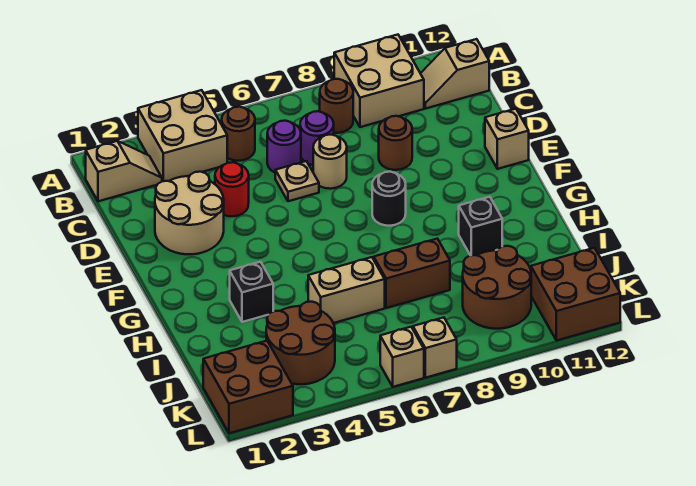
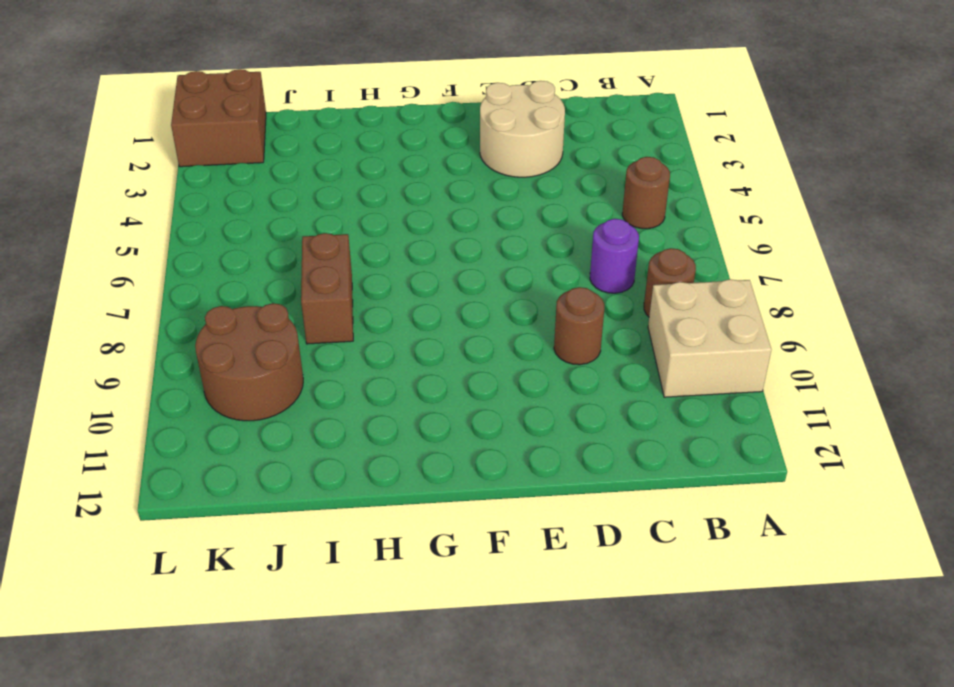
none -> tan 2x2 brick [138,90,227,181]
none -> tan 1x2 slope [86,141,162,201]
none -> tan 1x2 slope [420,39,489,109]

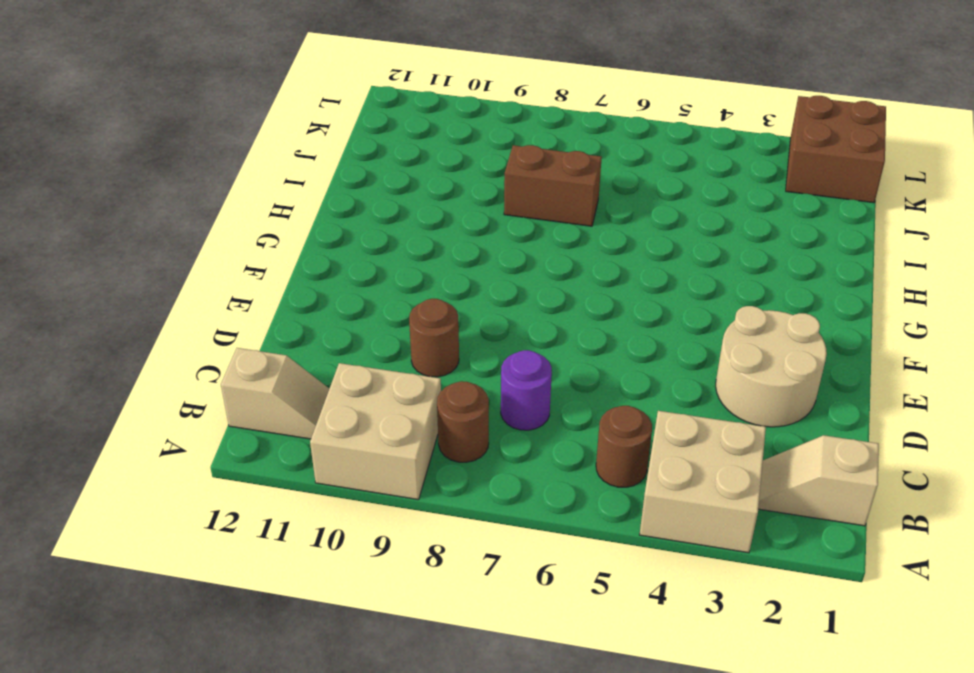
none -> purple 1x1 round brick [267,121,301,172]
none -> red 1x1 round brick [215,162,249,216]
none -> tan 1x1 plate [275,161,319,201]

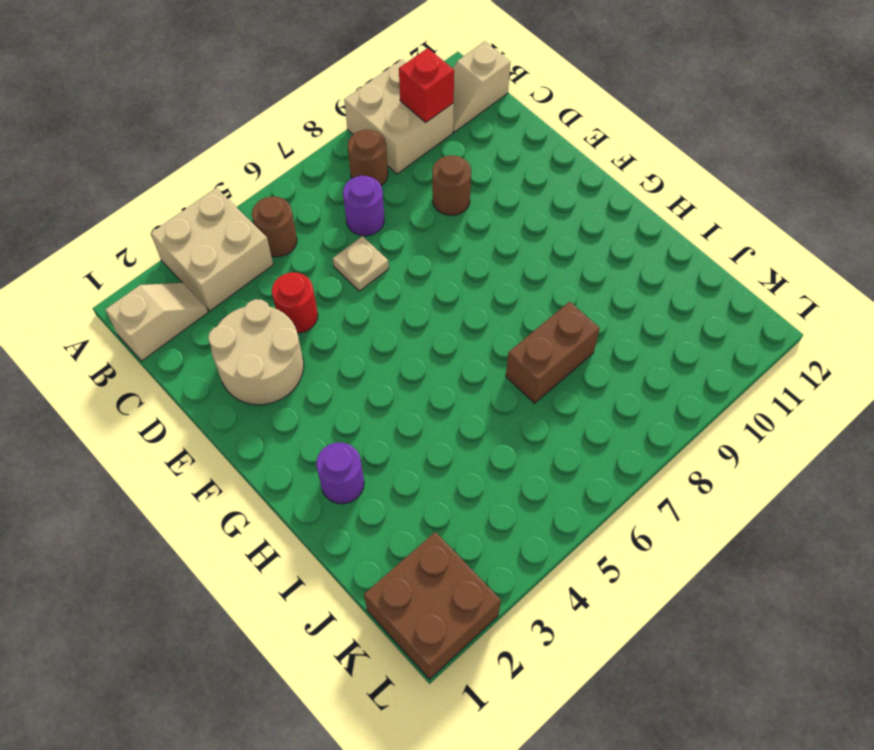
red 1x1 brick [399,48,454,122] -> none
purple 1x1 round brick [316,442,364,504] -> purple 1x1 round brick moved to [267,121,301,172]
none -> tan 1x1 round brick [313,135,347,189]
none -> tan 1x1 brick [485,109,529,169]
none -> black 1x1 round brick [372,172,406,226]

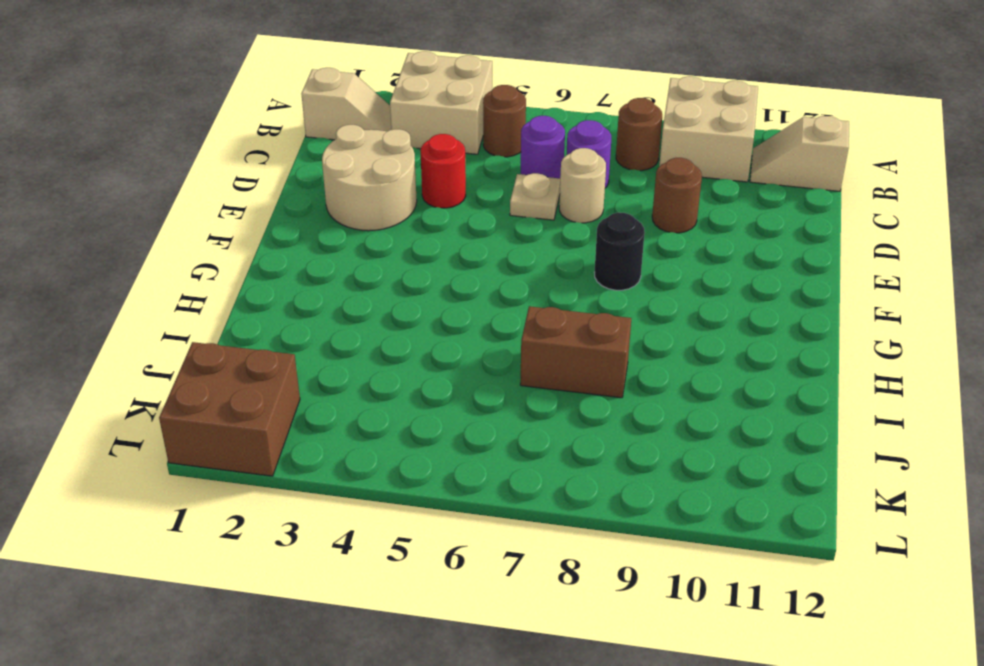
none -> tan 1x1 brick [485,109,529,169]
none -> black 1x1 brick [230,262,273,322]
none -> black 1x1 brick [459,197,502,256]

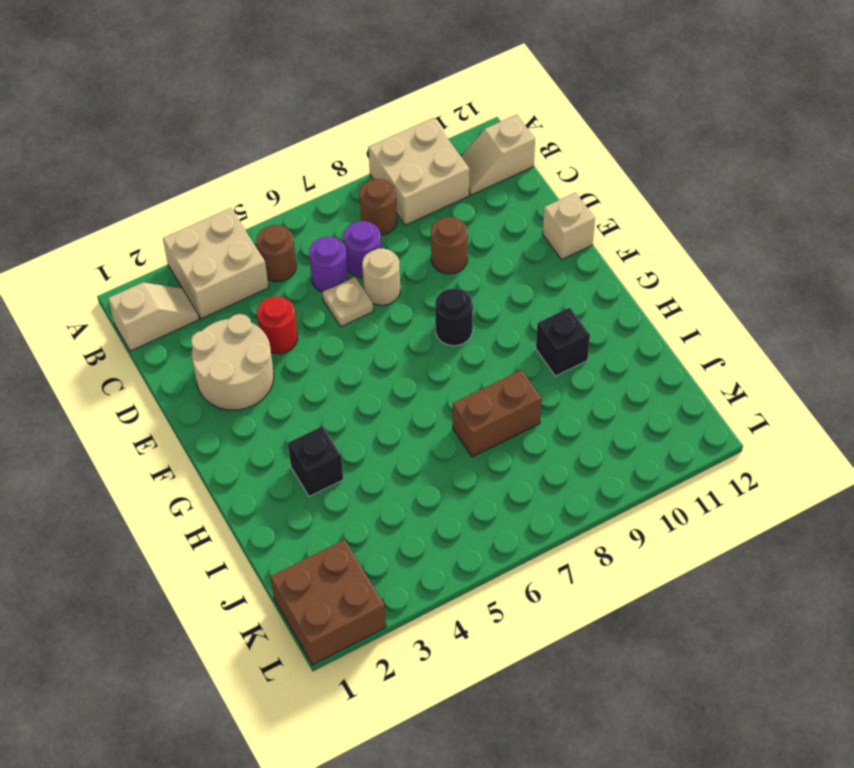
none -> tan 1x2 brick [308,257,385,323]
none -> brown 2x2 round brick [266,302,335,384]
none -> brown 2x2 round brick [463,246,531,329]

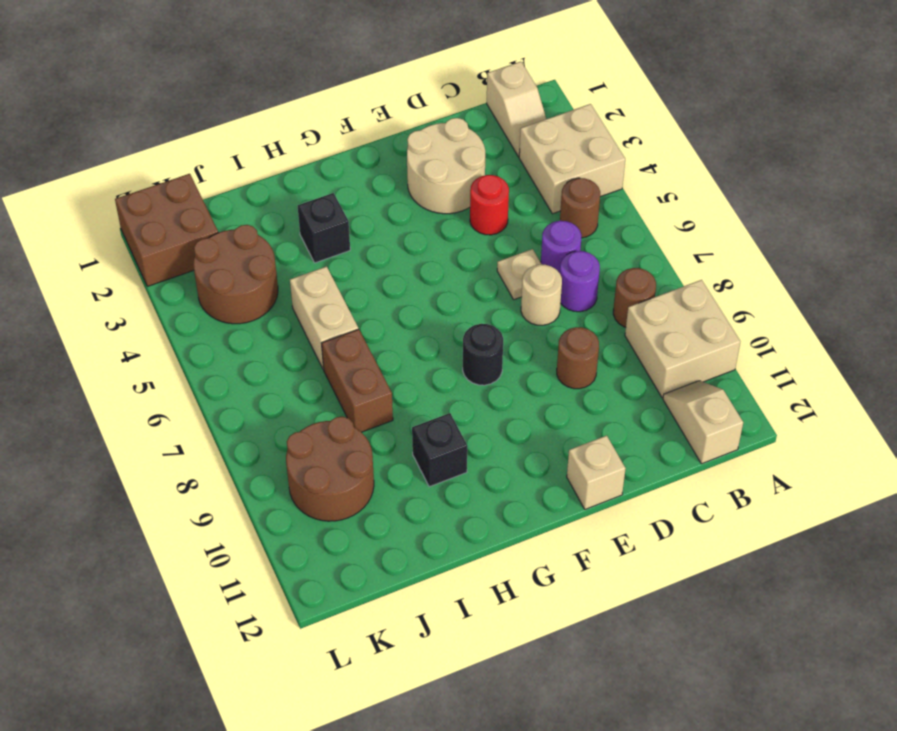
none -> brown 2x2 brick [531,248,620,341]
none -> tan 1x1 brick [380,327,424,387]
none -> tan 1x1 brick [413,317,457,378]

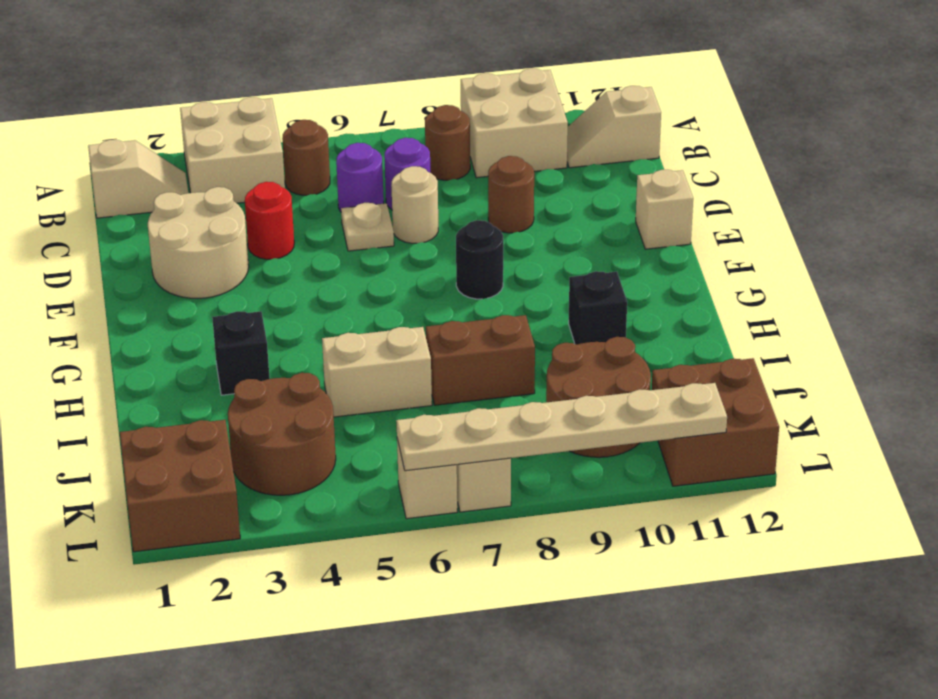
tan 1x6 plate [396,383,727,471] -> none

